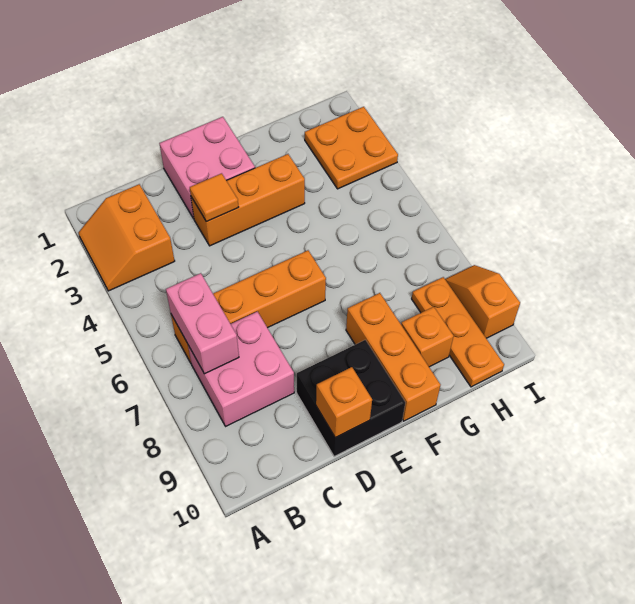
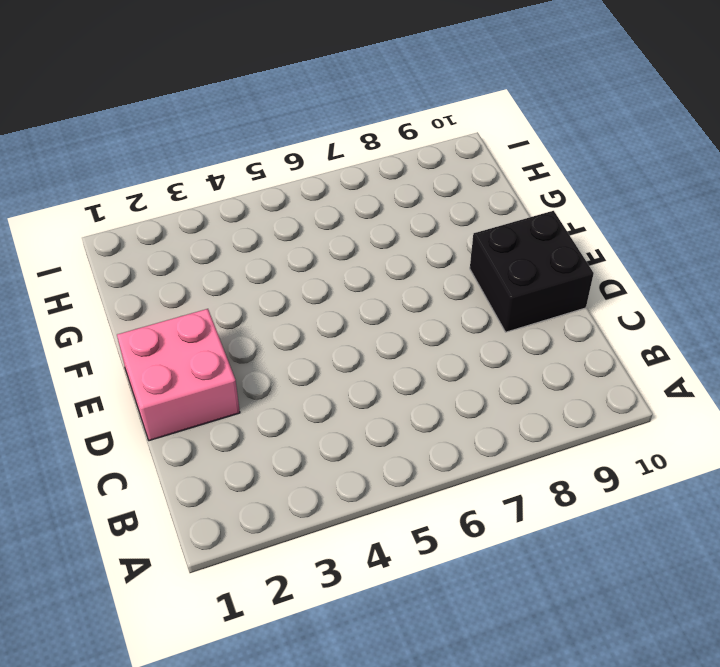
none -> orange 2x2 slope [78,184,175,291]
none -> orange 1x4 brick [171,250,326,363]
none -> pink 2x2 brick [188,312,294,426]

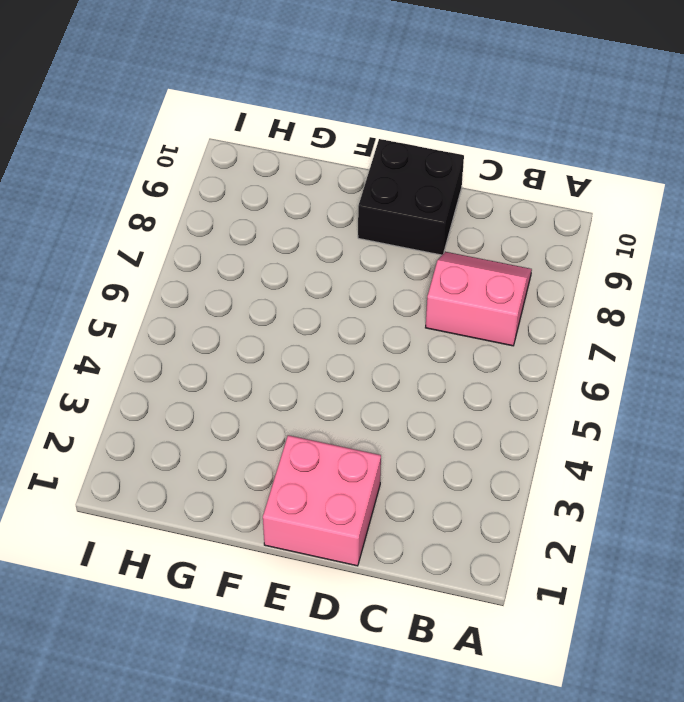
pink 2x2 slope [426,252,532,346] -> pink 2x2 brick [188,312,294,426]
none -> orange 2x2 slope [78,184,175,291]
none -> orange 1x4 brick [171,250,326,363]
none -> orange 1x3 brick [191,154,305,246]

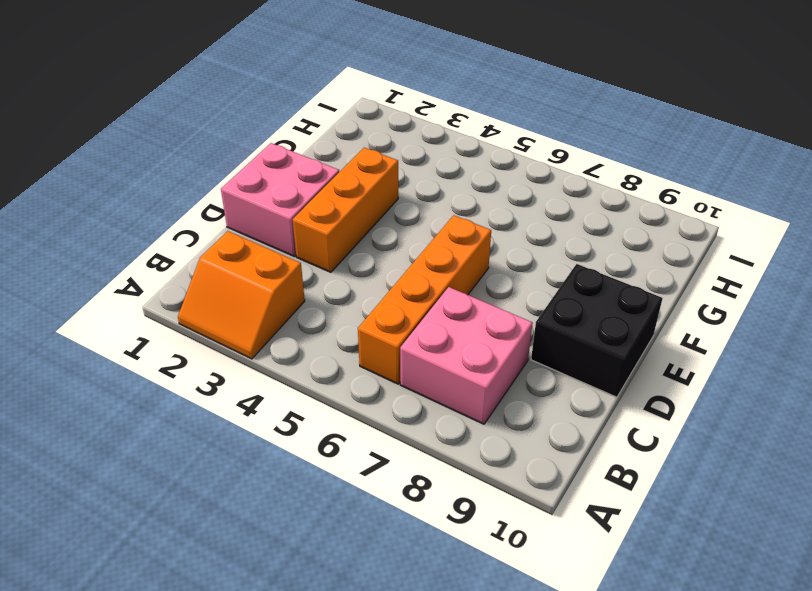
none -> orange 1x3 brick [346,293,441,421]
none -> orange 1x1 brick [401,307,454,367]
none -> orange 2x2 plate [305,107,398,189]

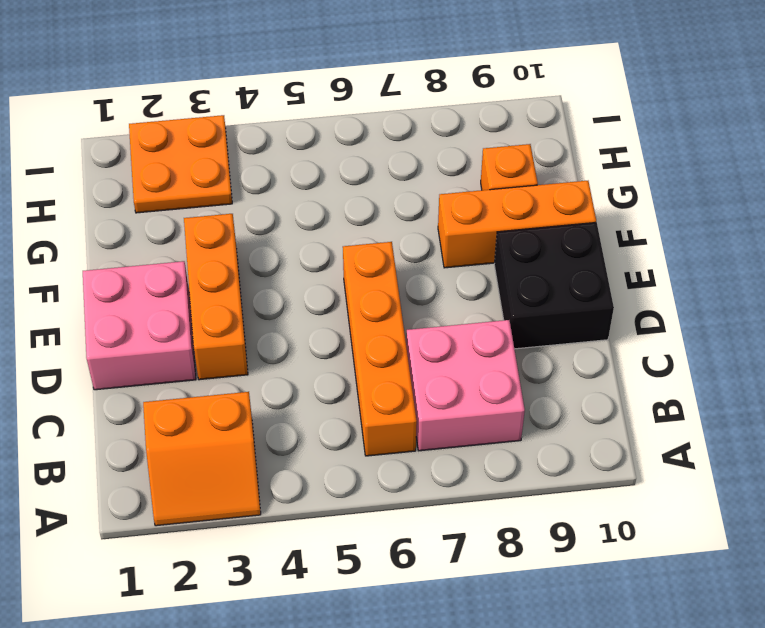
none -> orange 1x3 plate [412,277,504,387]
none -> orange 1x2 slope [445,265,520,338]
none -> pink 1x2 brick [166,273,239,374]

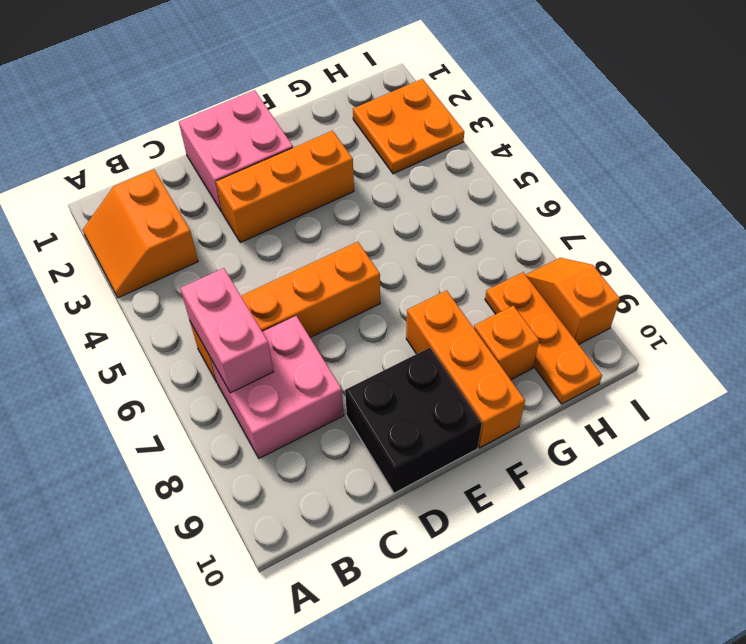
none -> orange 1x1 tile [190,173,239,222]
none -> orange 1x1 brick [316,367,372,438]

